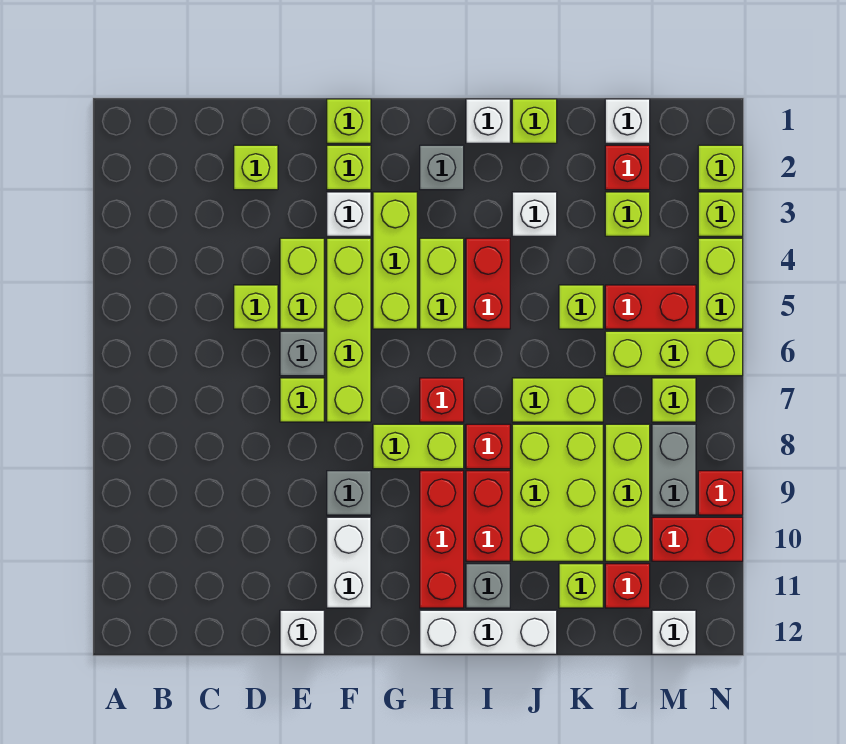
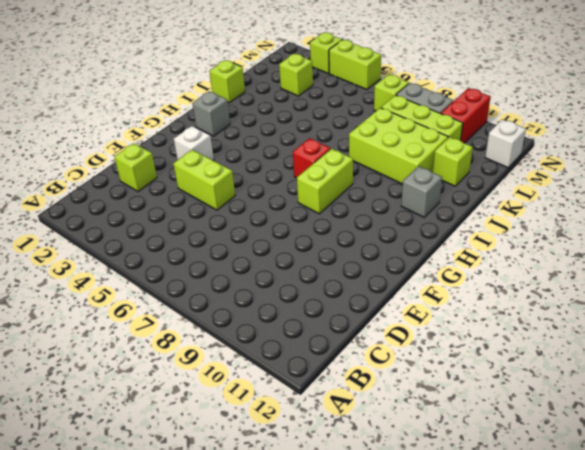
none -> lime 1x1 brick [234,285,278,329]
none -> grey 1x1 brick [280,331,324,376]
none -> lime 1x1 brick [280,378,324,422]
none -> white 1x1 brick [280,610,324,654]

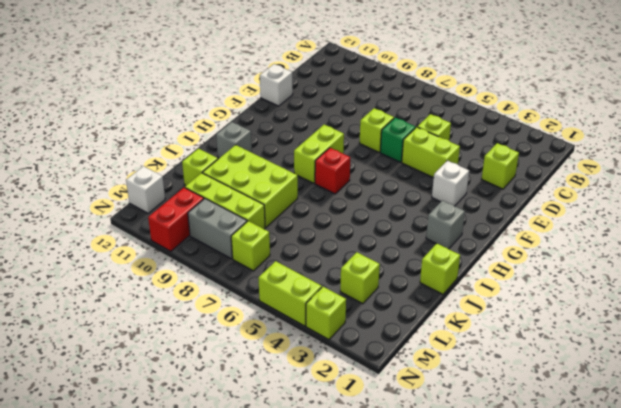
green 1x1 brick [380,118,416,162] -> grey 1x1 brick [280,331,324,376]
none -> lime 1x1 brick [327,99,371,143]
none -> lime 1x1 brick [327,145,371,190]
none -> lime 1x4 brick [327,238,371,422]
none -> grey 1x1 brick [327,471,371,515]

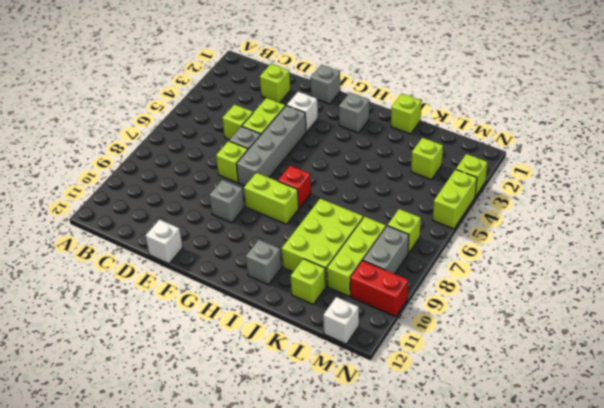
grey 1x1 brick [310,65,340,104] -> lime 1x1 brick [327,99,371,143]
grey 1x4 brick [236,105,306,186] -> lime 1x4 brick [327,238,371,422]
none -> lime 1x1 brick [327,145,371,190]
none -> white 1x2 brick [327,517,371,608]
none -> lime 1x3 brick [373,192,417,329]
none -> lime 1x2 brick [420,238,464,329]

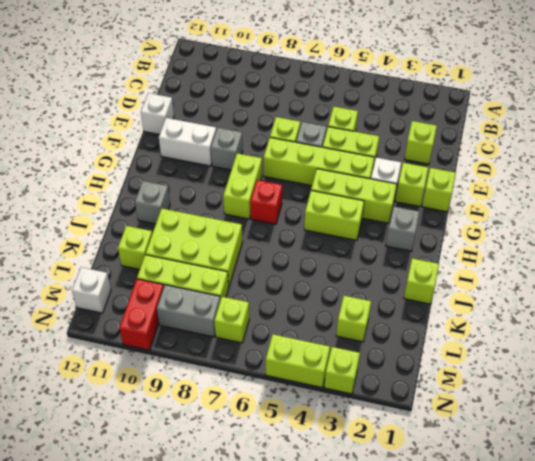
none -> red 1x3 brick [420,471,464,608]
none -> white 1x3 brick [420,610,557,654]
none -> white 1x1 brick [466,99,510,143]
none -> red 1x2 brick [466,238,510,329]

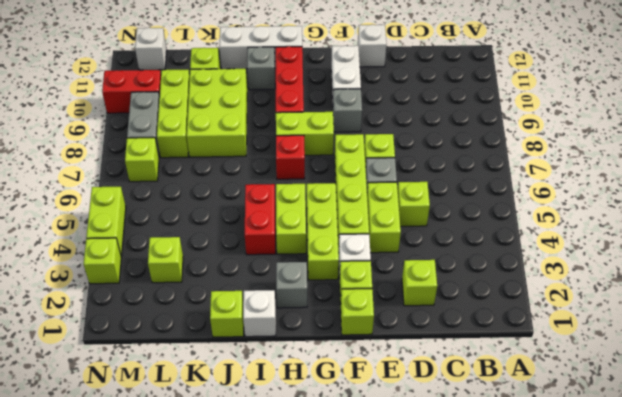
none -> red 1x1 brick [466,424,510,469]
none -> red 1x2 brick [466,471,510,561]
none -> white 1x1 brick [512,192,557,236]
none -> lime 1x2 brick [512,378,603,422]

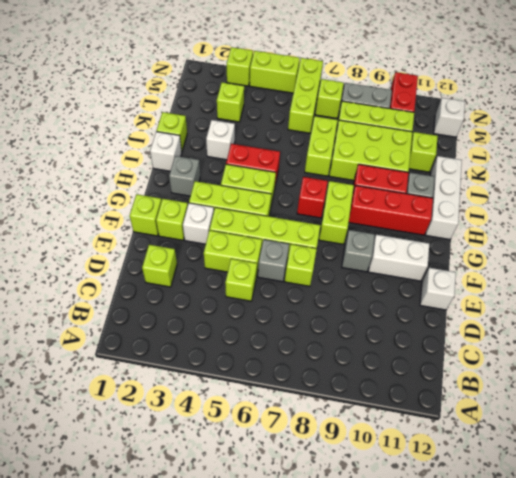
none -> red 1x1 brick [466,424,510,469]
none -> lime 1x1 brick [559,285,603,329]
none -> white 1x1 brick [605,99,650,143]
none -> red 1x1 brick [605,145,650,190]

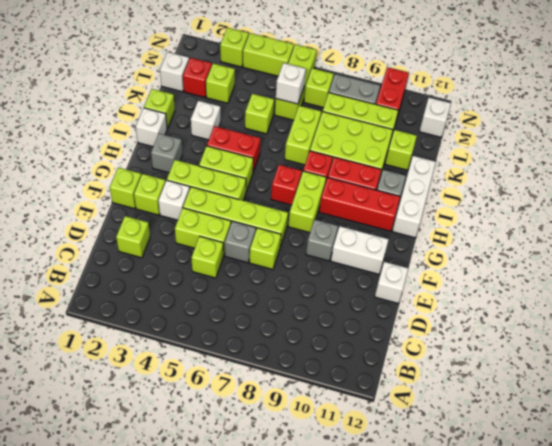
white 1x1 brick [276,63,306,104] -> none
none -> red 1x2 brick [605,285,696,329]
none -> red 1x1 brick [605,564,650,608]
none -> lime 1x1 brick [698,145,743,190]
none -> red 1x1 brick [698,471,743,515]

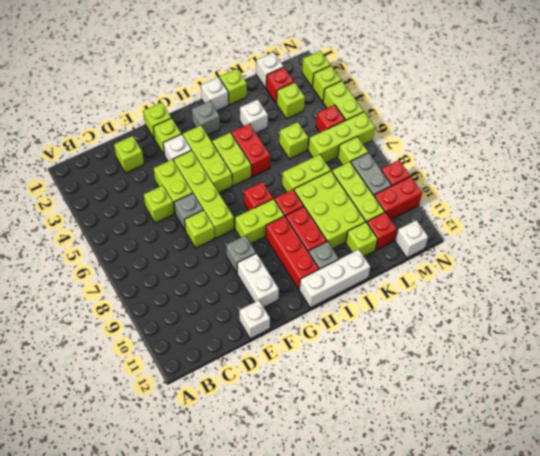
red 1x1 brick [316,105,345,132] -> red 1x2 brick [605,285,696,329]

